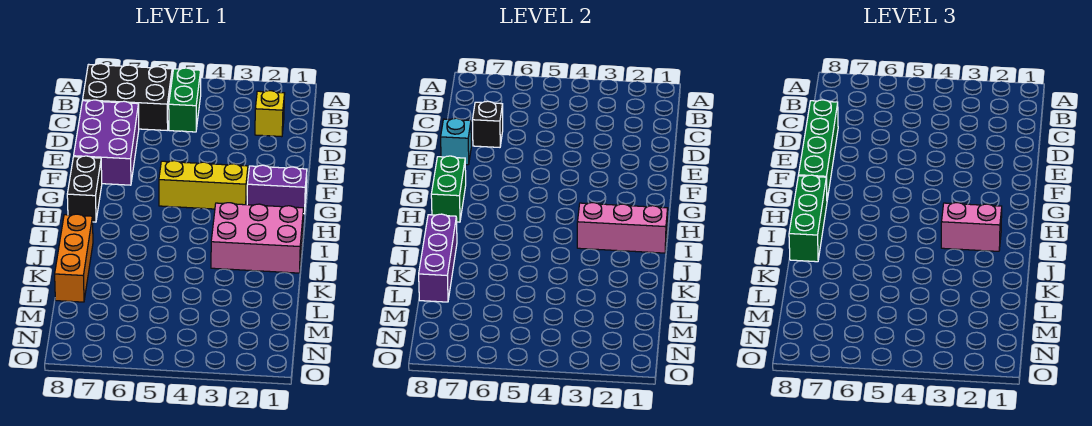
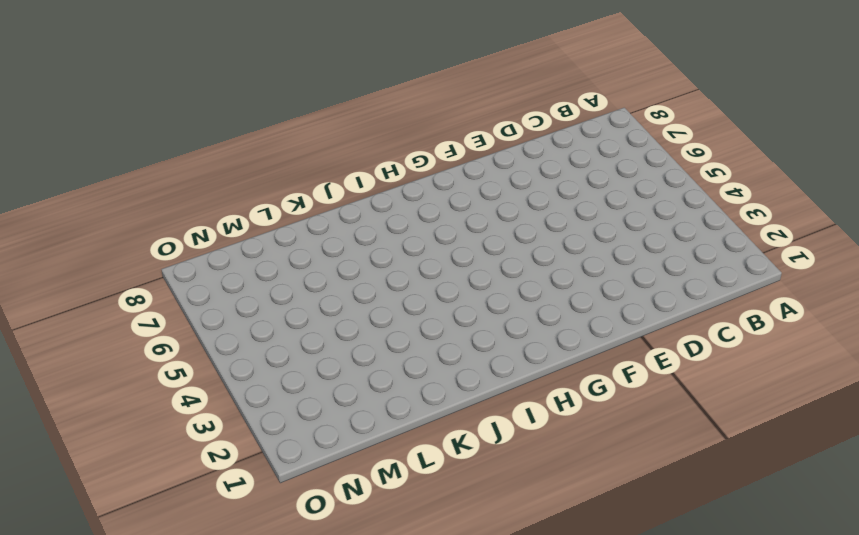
none -> green 1x2 brick [169,68,201,132]
none -> black 2x3 brick [83,64,172,130]
none -> yellow 1x1 brick [255,91,285,137]

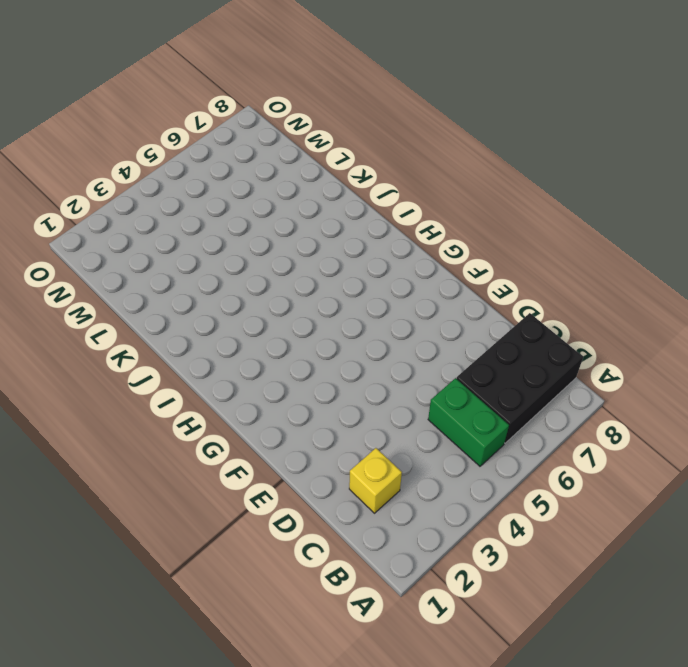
none -> purple 2x3 brick [74,100,139,185]
none -> purple 1x2 brick [247,165,307,214]
none -> yellow 1x3 brick [159,161,248,209]

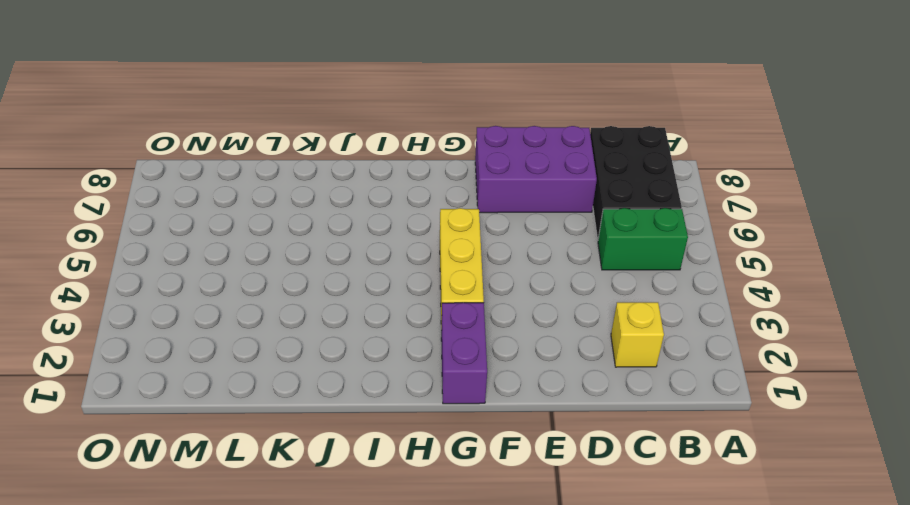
none -> black 1x2 brick [67,156,102,222]
none -> pink 2x3 brick [211,203,304,273]
none -> orange 1x3 brick [55,214,93,302]

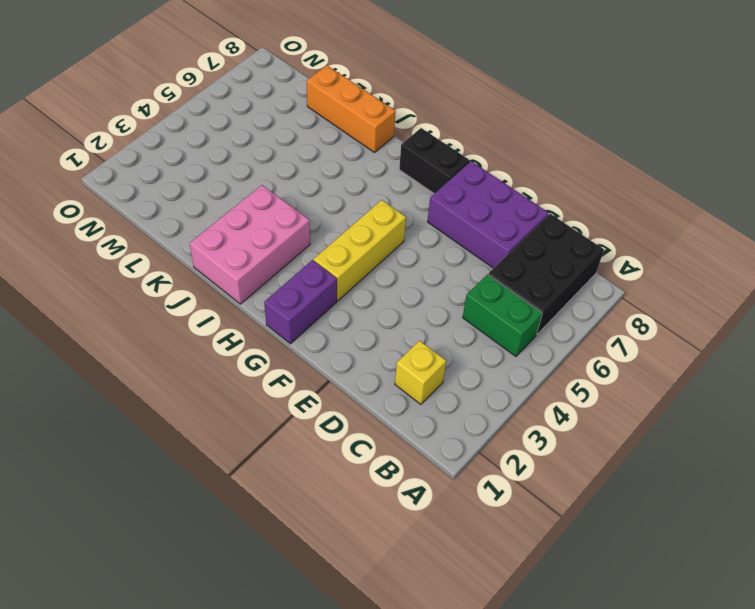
none -> black 1x1 brick [472,101,503,147]
none -> cyan 1x1 brick [441,118,471,165]
none -> green 1x2 brick [431,156,466,222]

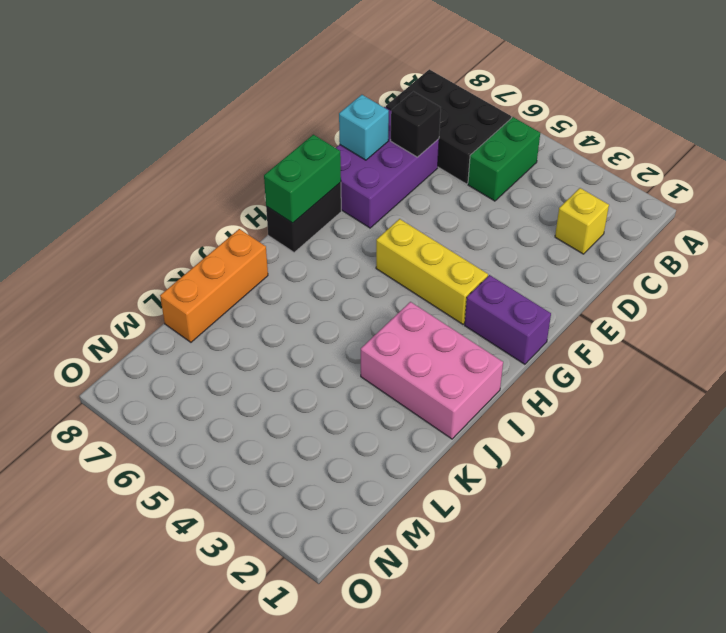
none -> pink 1x3 brick [577,203,668,253]
none -> purple 1x3 brick [419,214,457,302]
none -> green 1x4 brick [799,100,838,200]

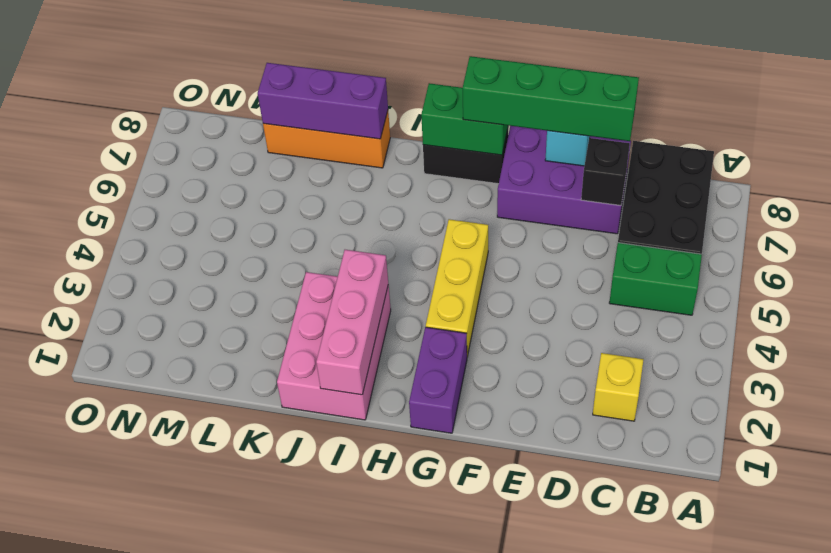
none -> green 1x3 brick [789,175,827,262]
none -> pink 1x2 brick [941,203,1002,251]

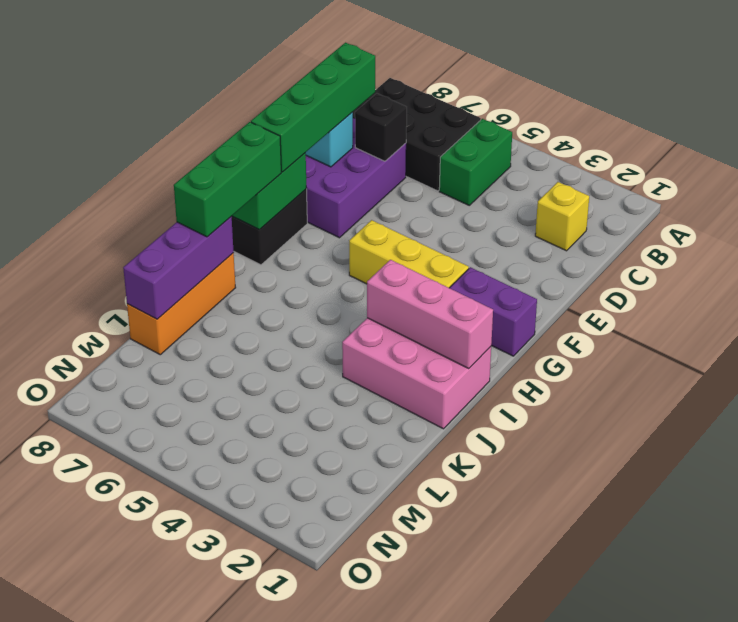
none -> pink 1x2 brick [941,203,1002,251]

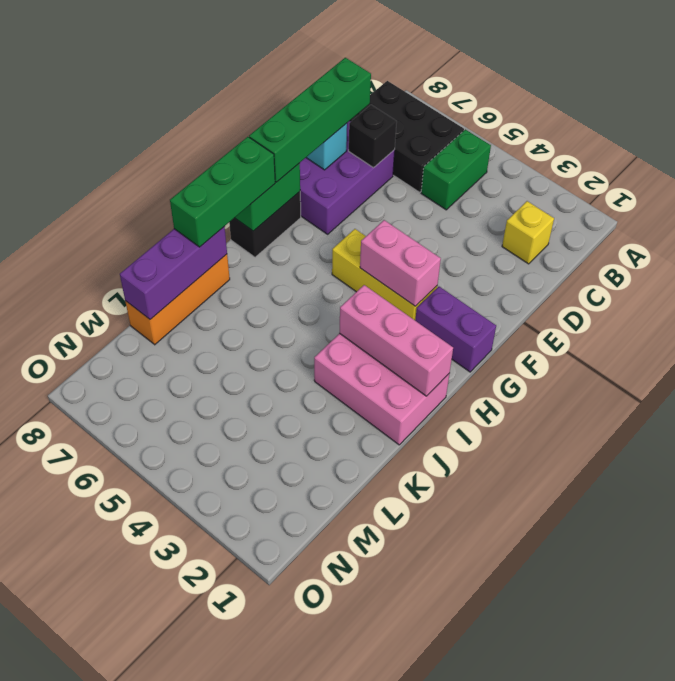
pink 1x2 brick [360,220,441,306] -> pink 1x2 brick moved to [941,203,1002,251]

